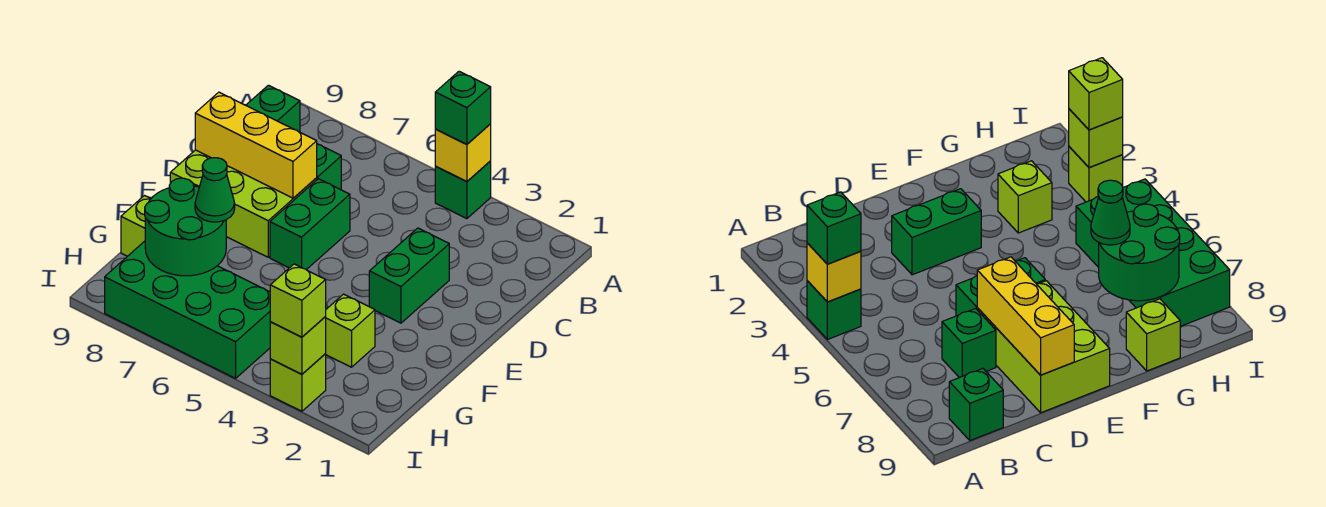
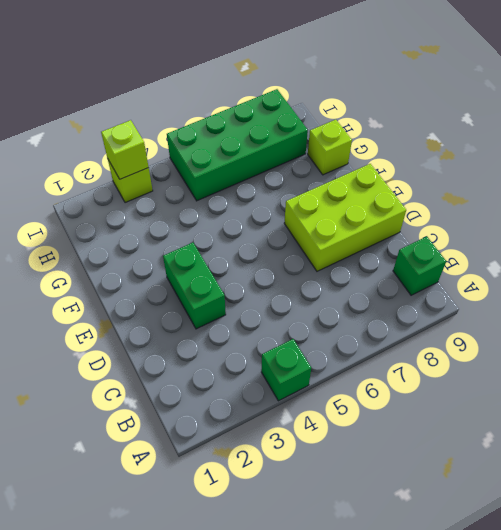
none -> green 1x1 brick [317,144,341,190]
none -> green 1x2 brick [270,179,350,270]
none -> lime 1x1 brick [325,294,375,367]

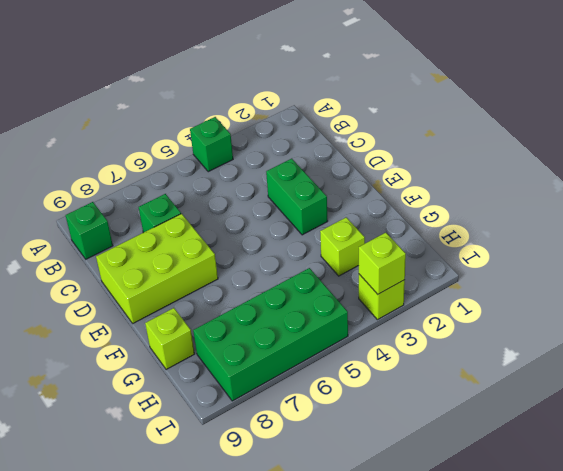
none -> green 1x2 brick [270,179,350,270]
none -> yellow 1x1 brick [435,124,491,182]
none -> yellow 1x3 brick [195,92,317,198]

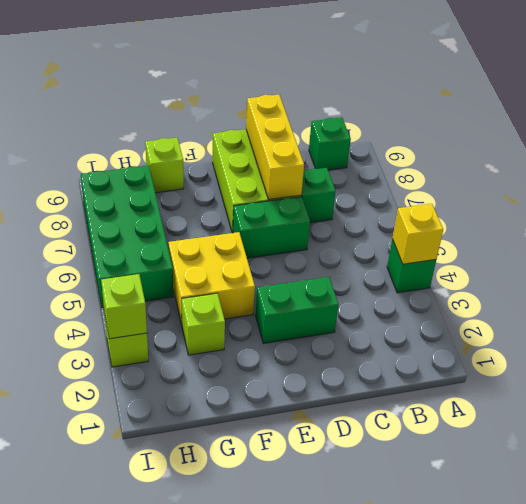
yellow 2x2 brick [168,232,255,324] -> none
none -> green 2x2 round brick [145,178,226,276]
none -> green 1x1 brick [435,71,491,144]
none -> green 1x1 cone [195,158,235,222]

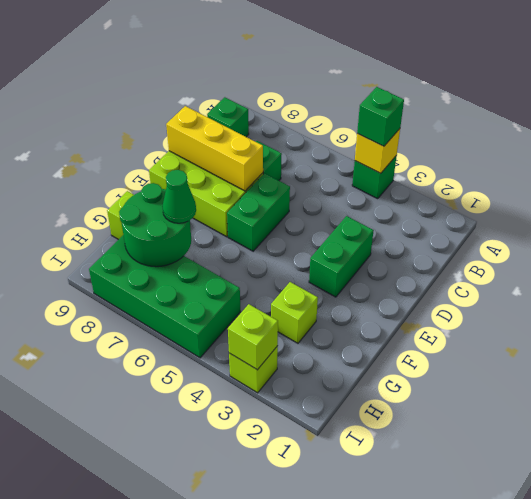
none -> lime 1x1 brick [270,264,326,337]

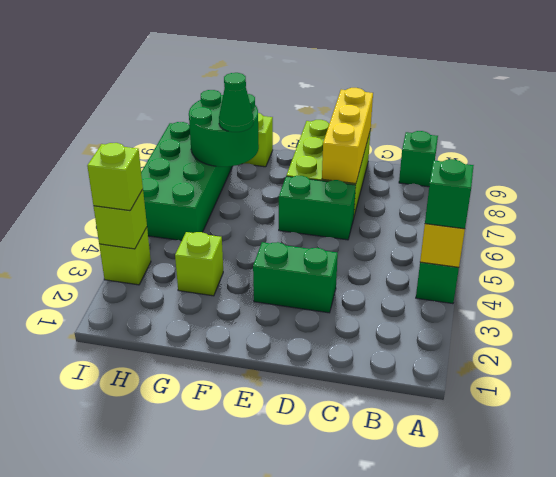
none -> green 1x1 brick [317,144,341,190]

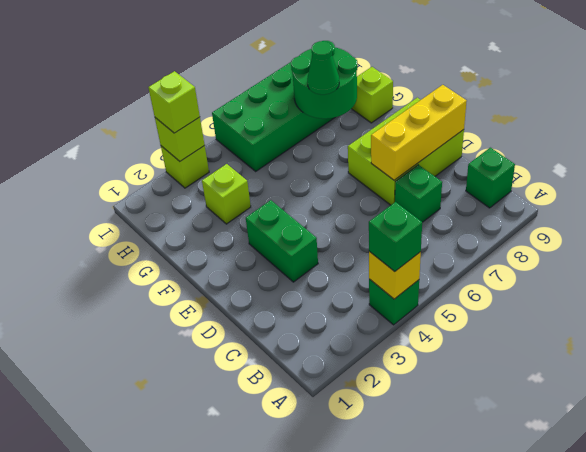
none -> green 1x2 brick [270,179,350,270]

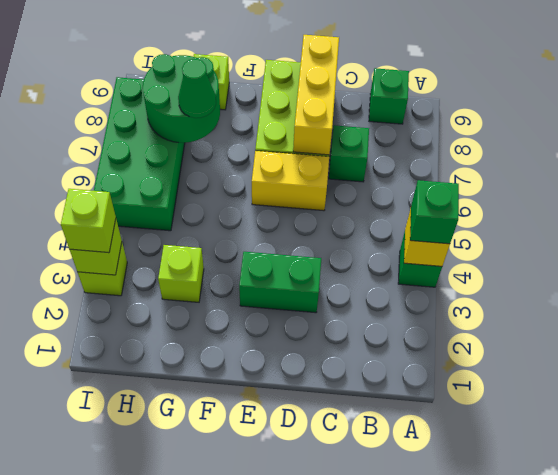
yellow 1x2 brick [252,151,329,211] -> green 1x2 brick [270,179,350,270]

